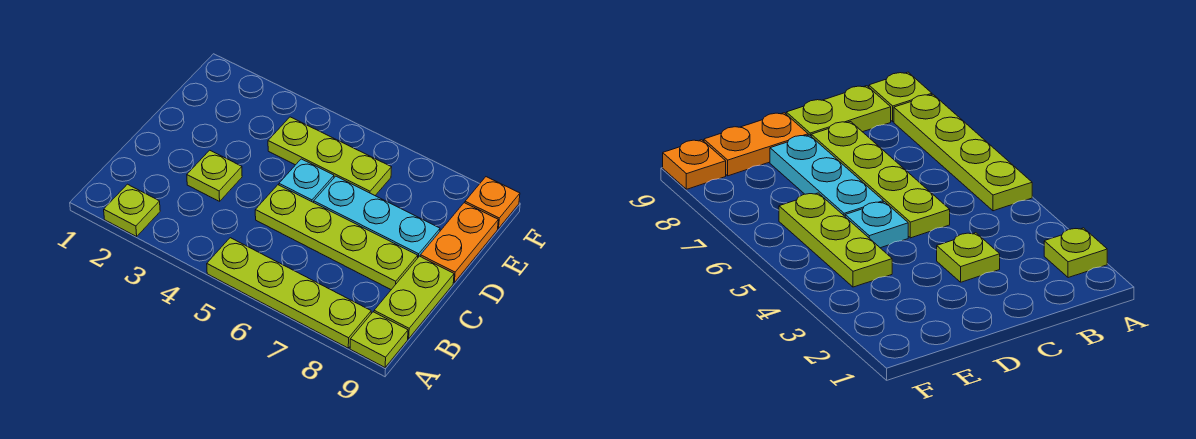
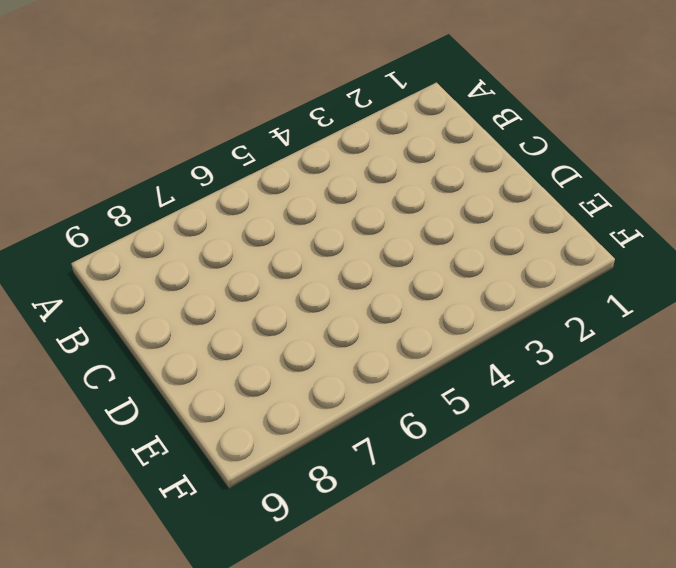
none -> lime 1x1 plate [104,184,160,236]
none -> lime 1x4 plate [207,238,371,348]

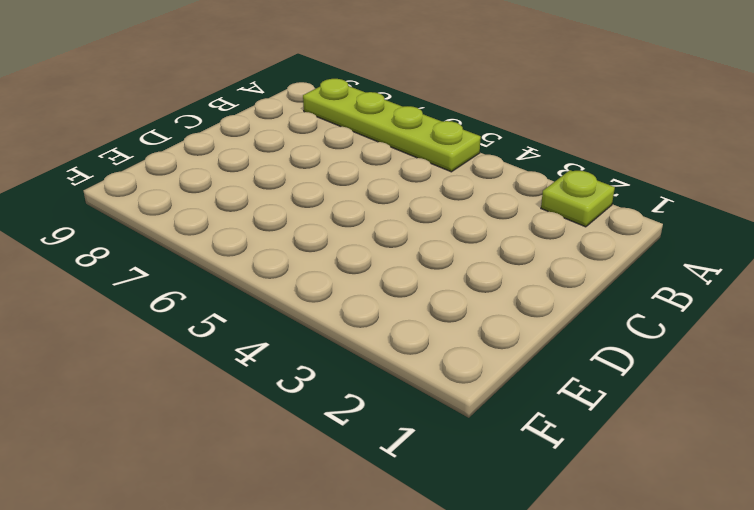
none -> lime 1x1 plate [350,312,408,367]
none -> lime 1x2 plate [374,256,454,339]

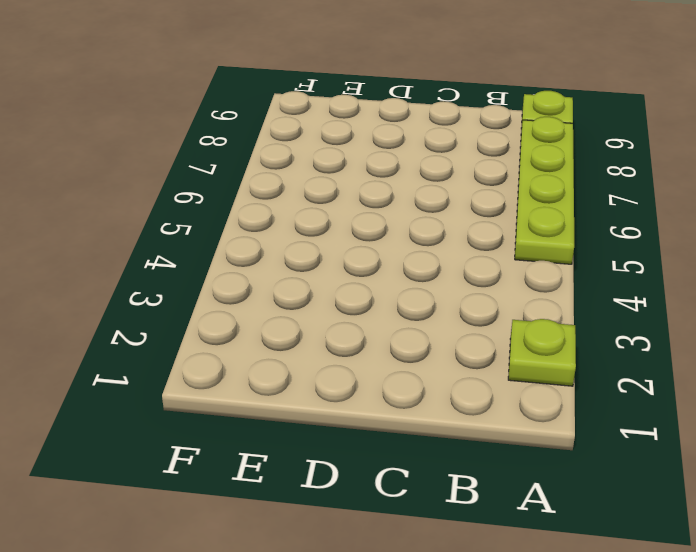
none -> lime 1x2 plate [374,256,454,339]
none -> lime 1x1 plate [187,150,242,201]

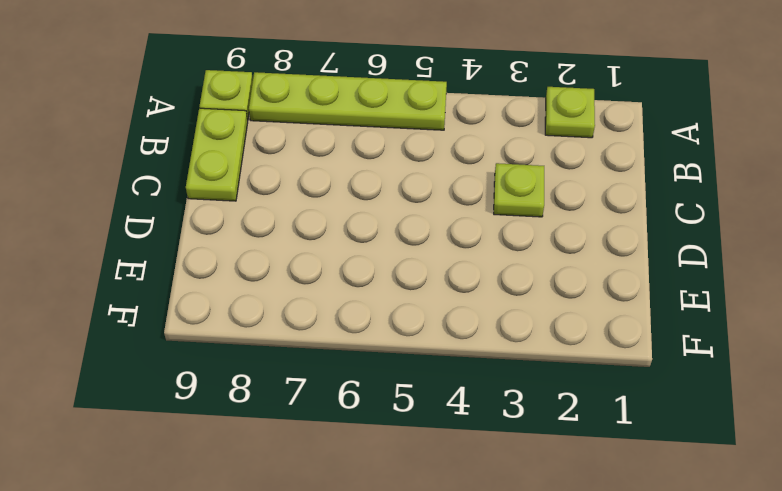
none -> lime 1x4 plate [255,185,418,290]
none -> cyan 1x1 plate [279,159,334,202]

